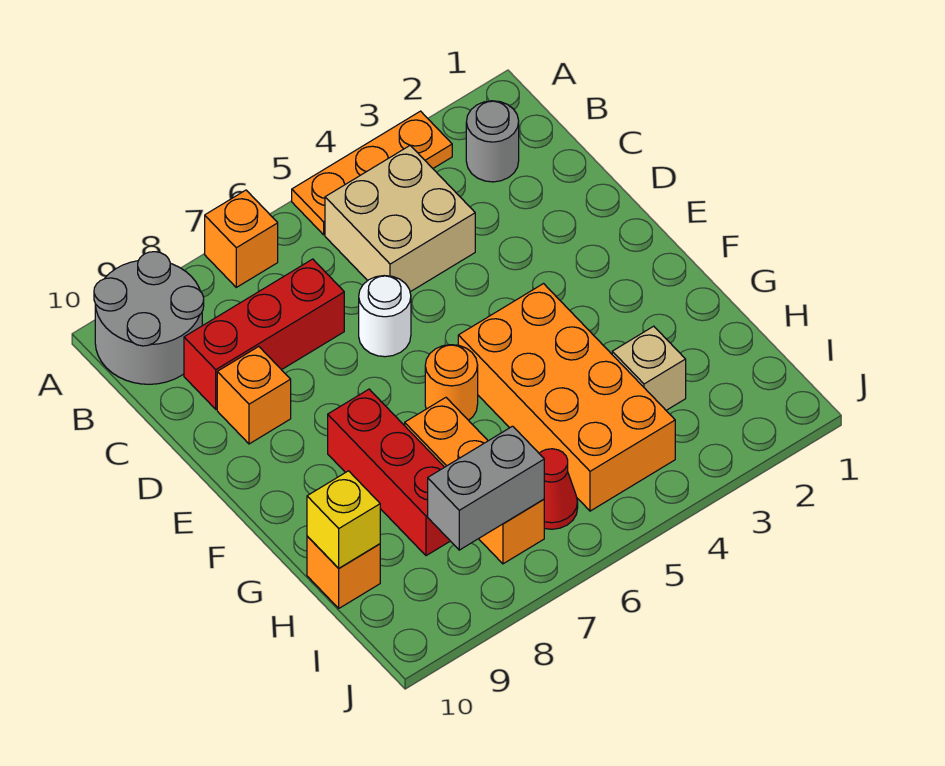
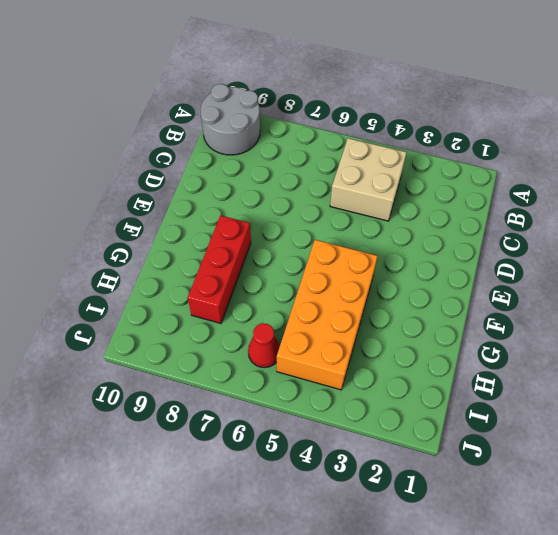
none -> orange 1x3 plate [292,111,452,235]
none -> orange 1x1 brick [205,190,278,287]
none -> grey 1x1 round brick [466,101,519,182]

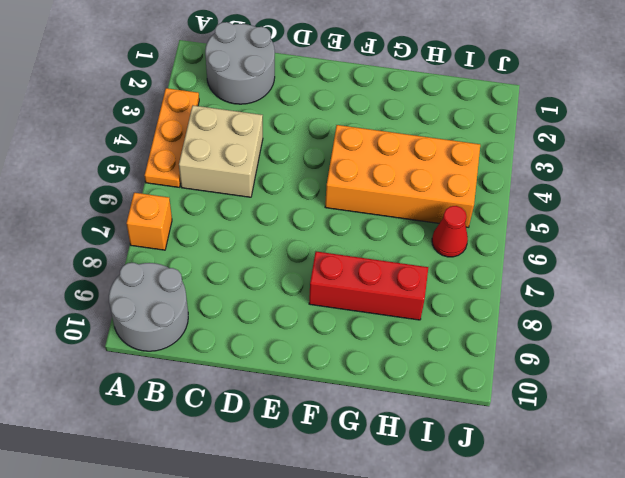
grey 2x2 round brick [205,22,275,104] -> grey 1x1 round brick [466,101,519,182]
none -> red 1x3 brick [184,259,344,409]
none -> white 1x1 round brick [359,276,411,357]
none -> orange 1x1 brick [217,347,291,444]

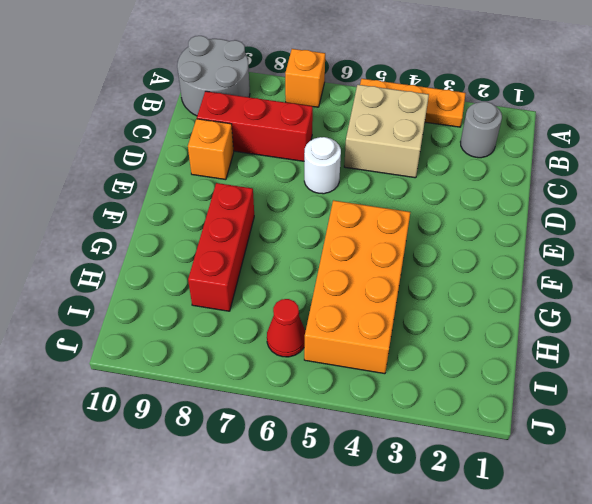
none -> orange 1x1 round brick [425,345,478,420]
none -> orange 1x3 brick [405,398,544,564]
none -> tan 1x1 brick [612,326,686,410]

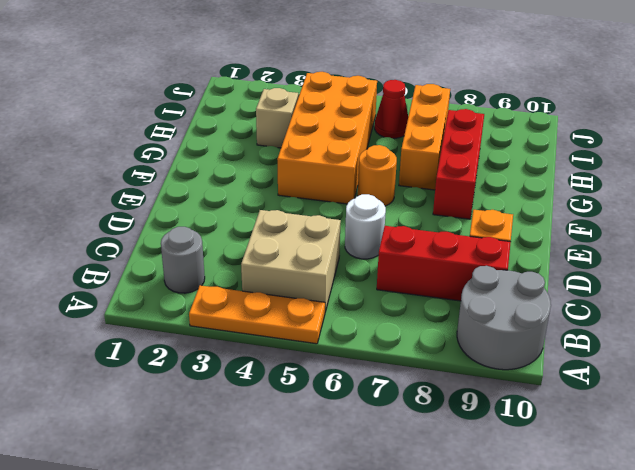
none -> orange 1x1 brick [205,190,278,287]
none -> orange 1x1 brick [307,536,380,608]
none -> yellow 1x1 brick [307,471,380,568]

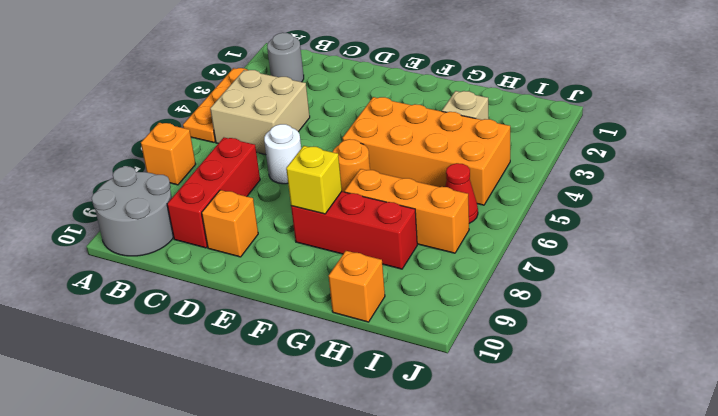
yellow 1x1 brick [286,146,342,214] -> yellow 1x1 brick moved to [307,471,380,568]
none -> grey 1x2 brick [428,426,544,550]

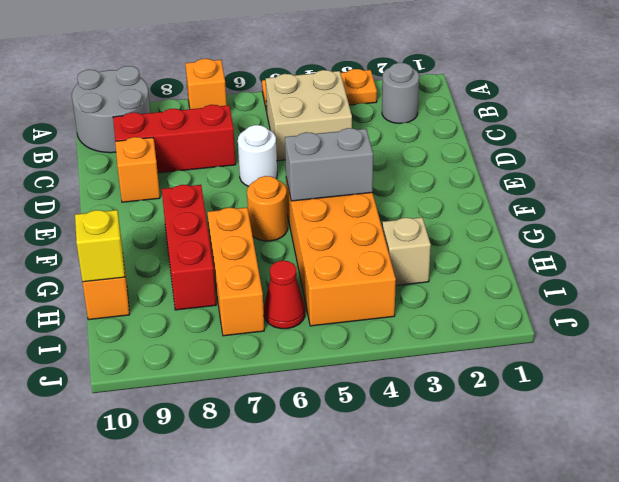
grey 1x2 brick [285,128,373,201] -> grey 1x2 brick moved to [428,426,544,550]

